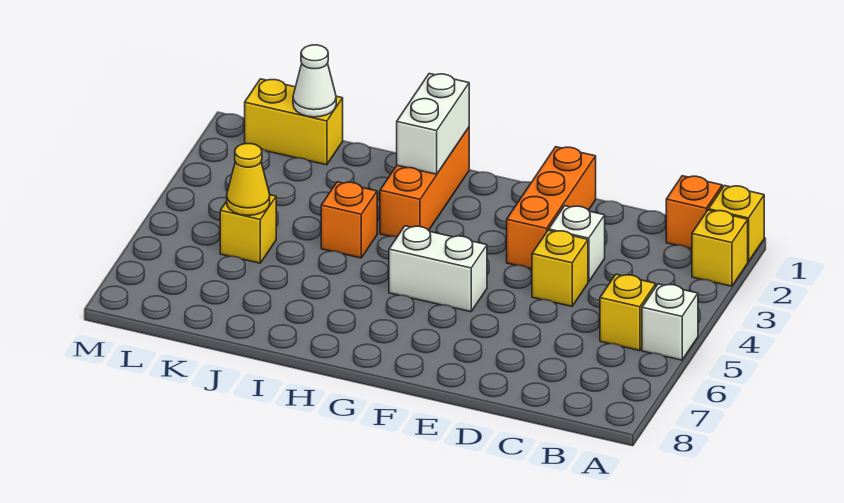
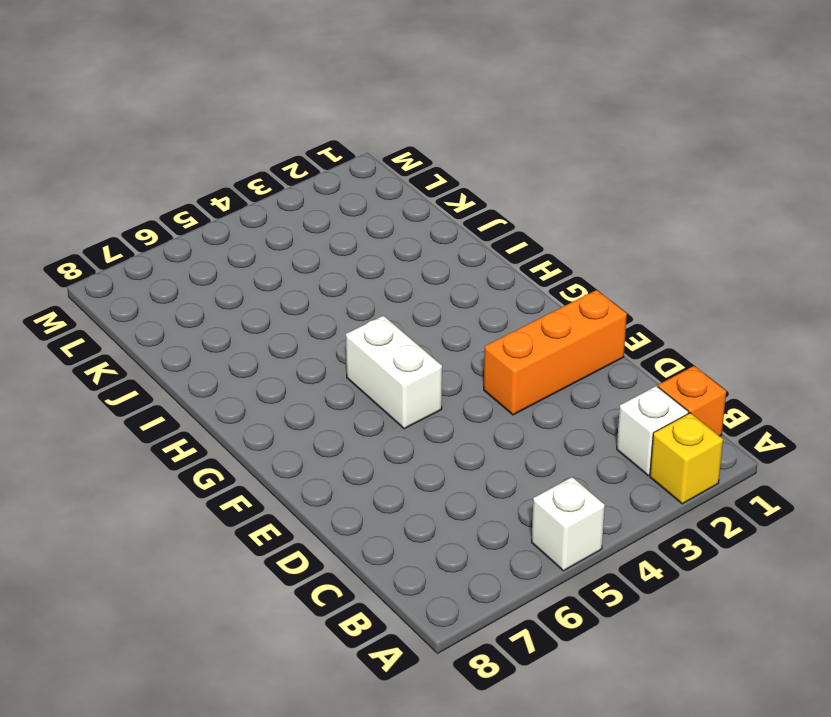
white 1x1 brick [617,386,688,476] -> white 1x1 brick moved to [549,206,605,282]
none -> yellow 1x1 brick [708,186,764,262]
none -> yellow 1x1 brick [600,274,656,350]
none -> yellow 1x1 brick [532,230,588,306]

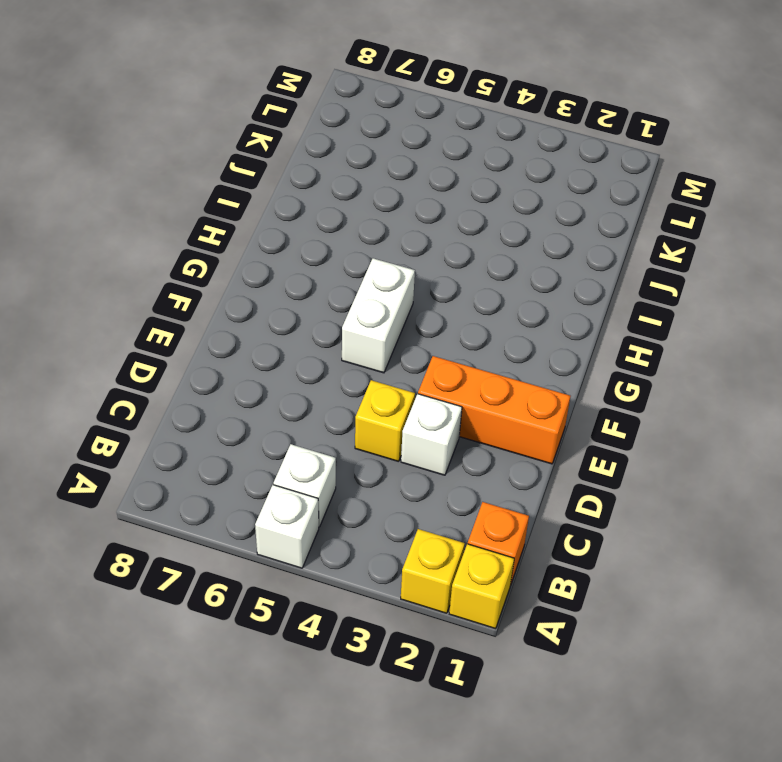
white 1x1 brick [273,444,336,527] -> yellow 1x1 brick [600,274,656,350]
none -> orange 1x3 brick [380,128,469,237]
none -> orange 1x1 brick [321,182,377,258]
none -> yellow 1x2 brick [245,79,343,165]

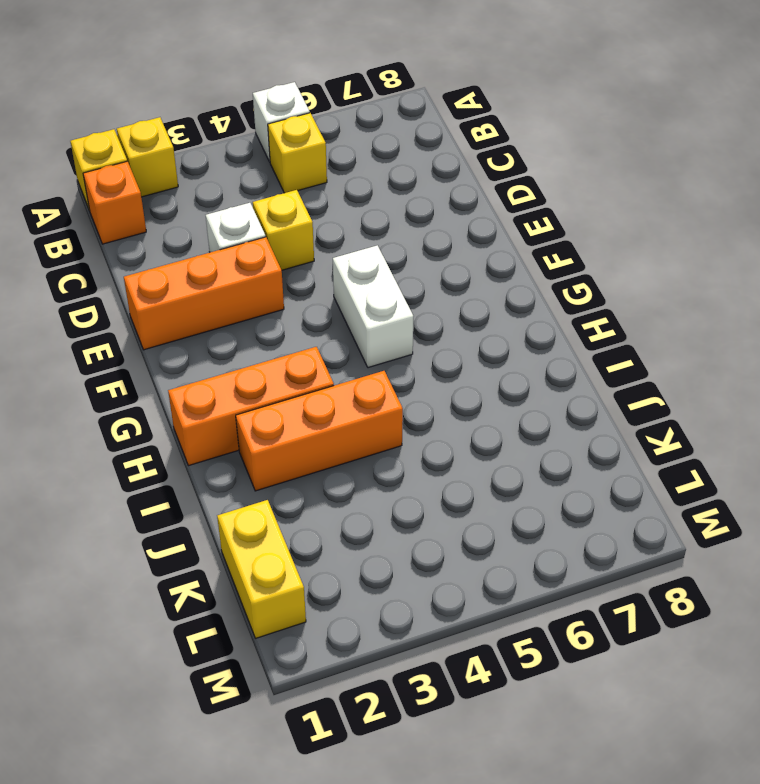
orange 1x3 brick [236,371,403,491] -> orange 1x1 brick [321,182,377,258]
none -> yellow 1x1 brick [220,195,276,263]
none -> white 1x2 brick [397,74,469,174]
none -> white 1x1 cone [293,45,336,117]

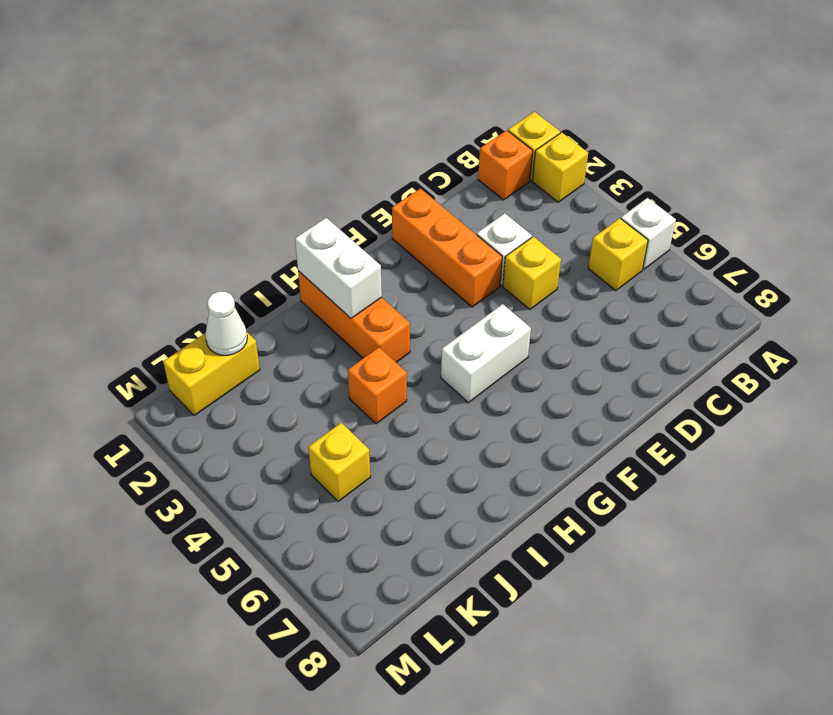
none -> yellow 1x1 cone [227,144,270,215]

